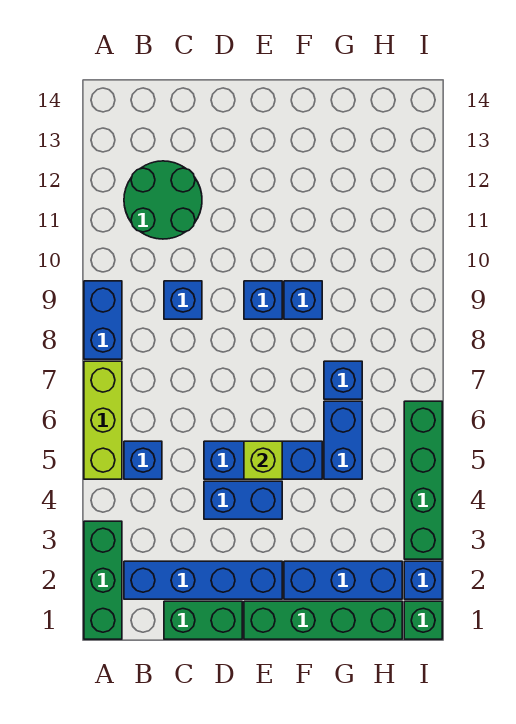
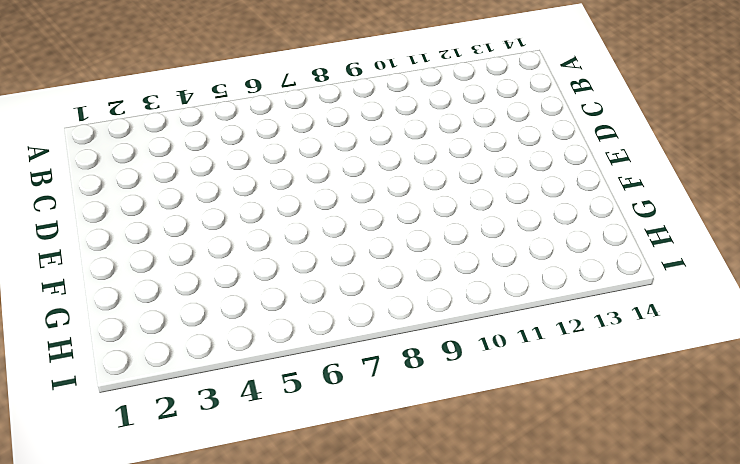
none -> green 1x3 brick [84,521,122,639]
none -> lime 1x3 brick [84,361,122,479]
none -> blue 1x2 brick [84,281,122,359]

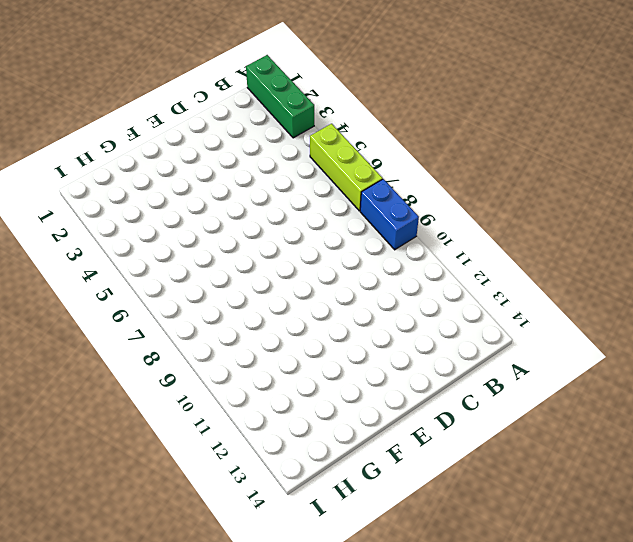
none -> blue 1x4 brick [124,561,282,599]
none -> blue 1x1 brick [124,441,162,479]
none -> green 2x2 round brick [124,161,202,239]

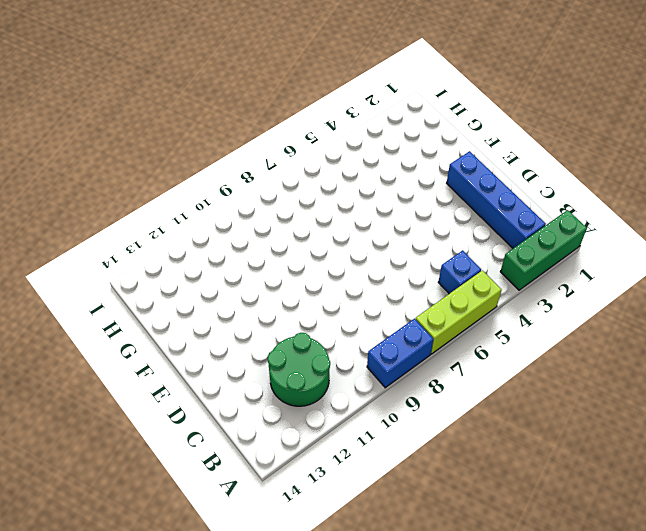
none -> green 1x2 brick [164,601,242,639]
none -> blue 1x1 brick [164,281,202,319]
none -> blue 1x2 brick [204,481,282,519]

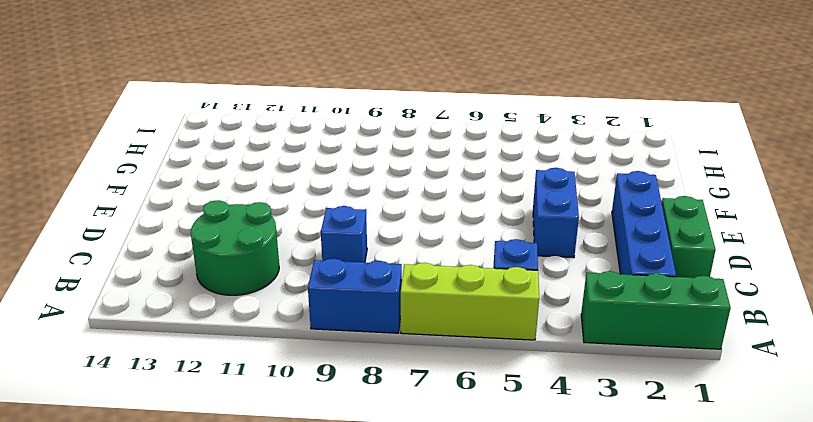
none -> blue 1x3 brick [204,441,322,479]
none -> green 1x4 brick [244,601,402,639]
none -> blue 1x1 brick [244,281,282,319]

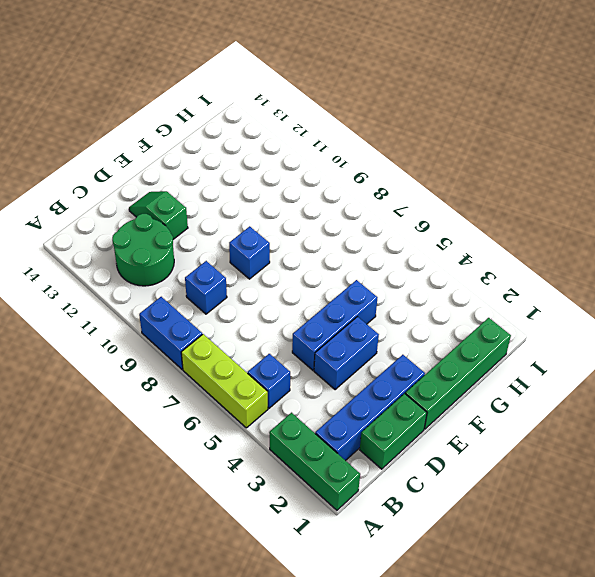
green 1x2 slope [129,191,188,239] -> none
none -> blue 1x3 brick [284,561,402,599]
none -> blue 1x1 brick [284,281,322,319]
none -> blue 1x2 brick [324,401,362,479]

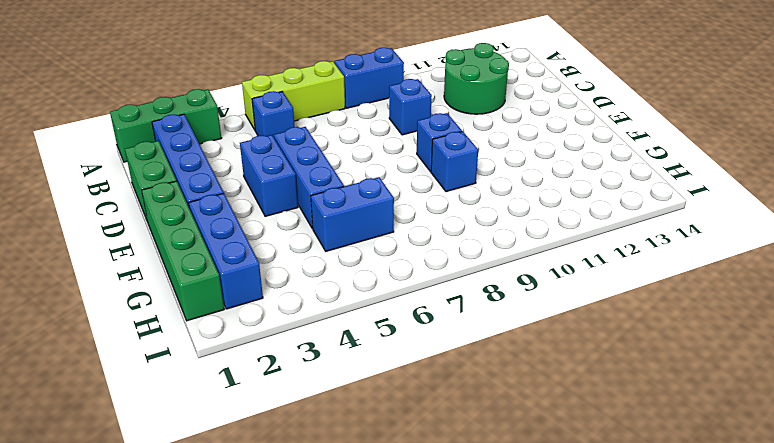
none -> blue 1x1 brick [324,361,362,399]
none -> green 1x1 brick [404,601,442,639]
none -> blue 1x1 brick [404,561,442,599]

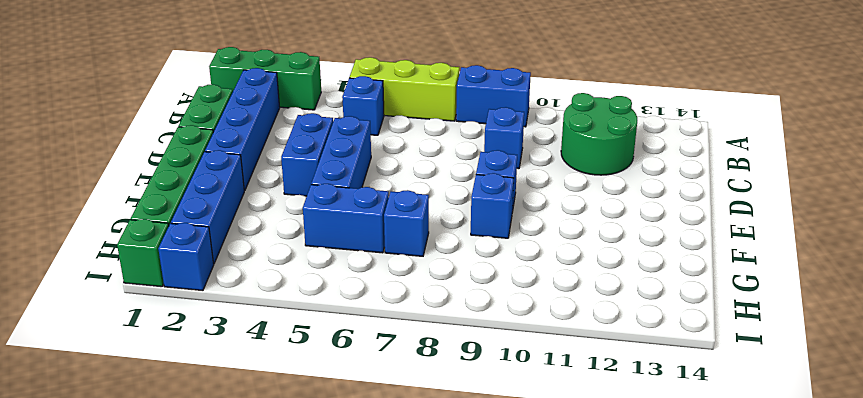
none -> green 1x4 brick [404,401,442,559]
none -> lime 1x1 brick [244,441,282,479]

